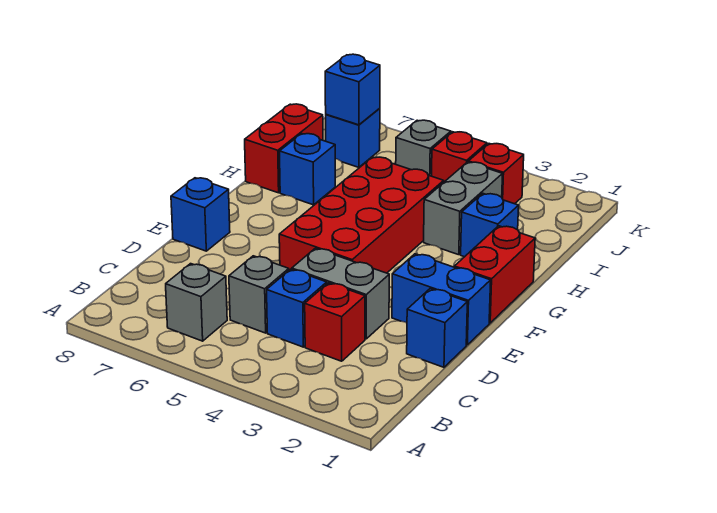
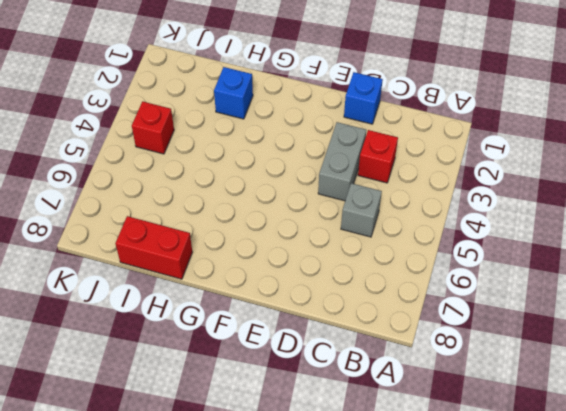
none -> grey 1x1 brick [166,264,227,341]
none -> blue 1x1 brick [267,269,327,347]
none -> blue 1x2 brick [392,254,491,345]

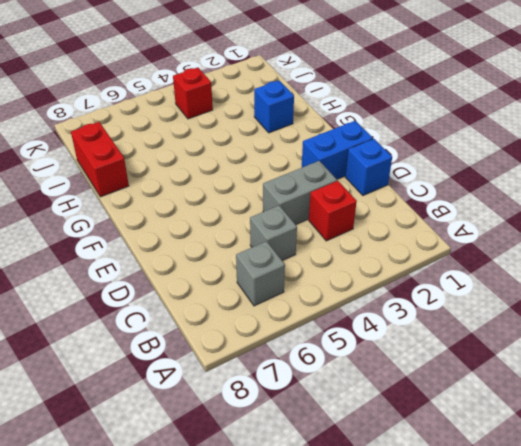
none -> blue 1x1 brick [267,269,327,347]
none -> red 2x4 brick [279,157,444,273]
none -> blue 1x1 brick [171,178,230,251]

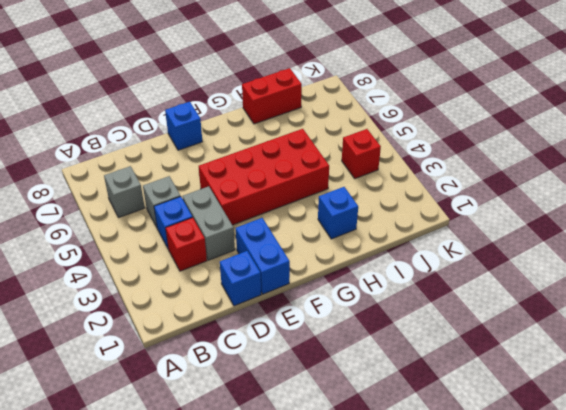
none -> red 1x2 brick [454,226,535,323]
none -> grey 1x2 brick [424,162,503,255]
none -> blue 1x1 brick [280,134,335,205]

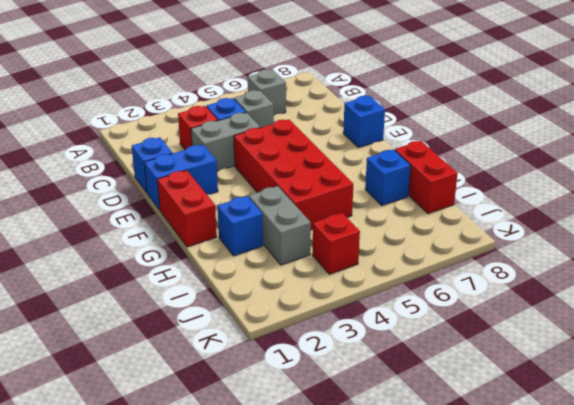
none -> red 1x1 brick [468,144,524,204]
none -> grey 1x1 brick [396,120,451,176]
none -> blue 1x1 brick [326,108,380,167]

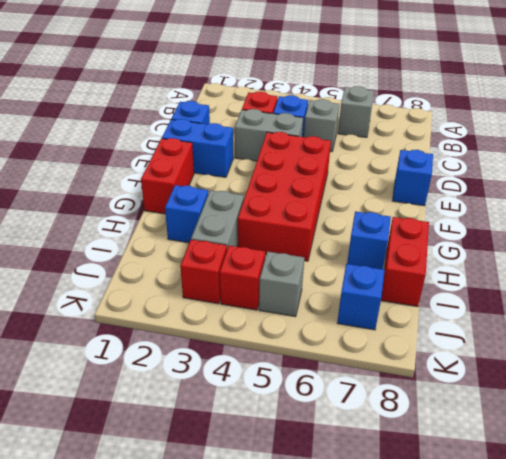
none -> blue 1x1 brick [325,54,380,125]

